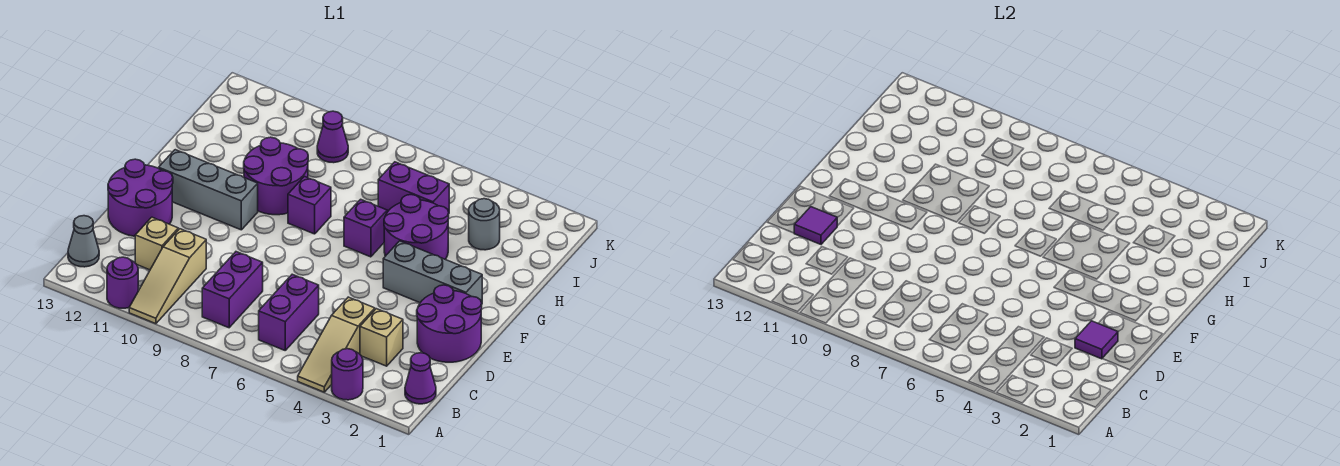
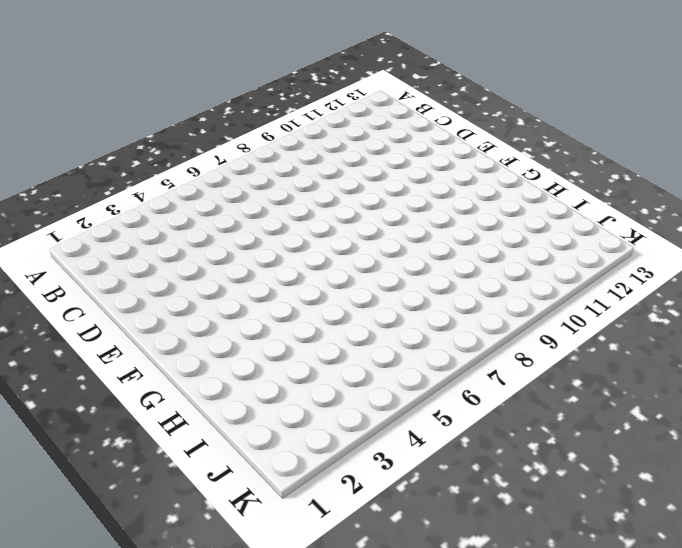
none -> purple 1x1 round brick [332,349,363,400]
none -> tan 1x3 slope [298,297,375,392]
none -> tan 1x3 slope [129,229,206,324]

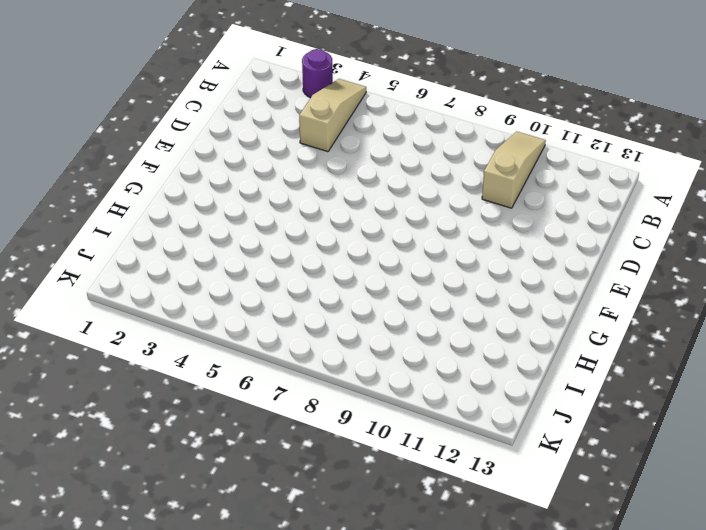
none -> purple 1x1 round brick [107,257,138,308]
none -> purple 1x1 cone [405,353,436,404]
none -> purple 1x2 brick [259,274,319,350]

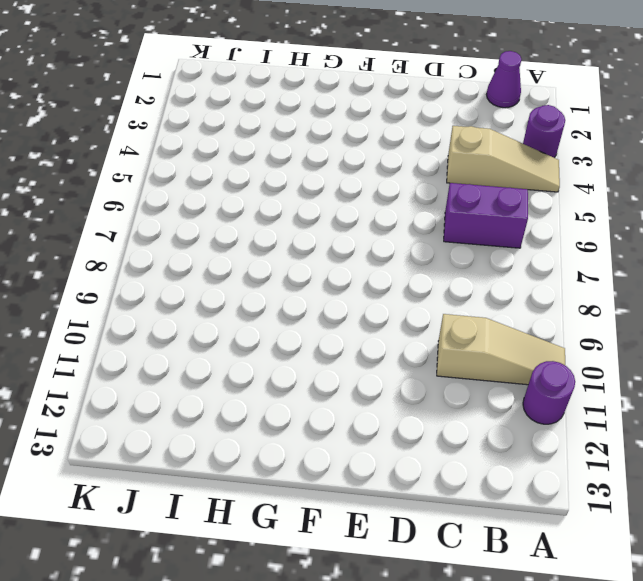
none -> purple 1x2 brick [202,252,263,328]
none -> grey 1x1 cone [68,216,99,267]
none -> tan 1x1 brick [360,309,403,366]

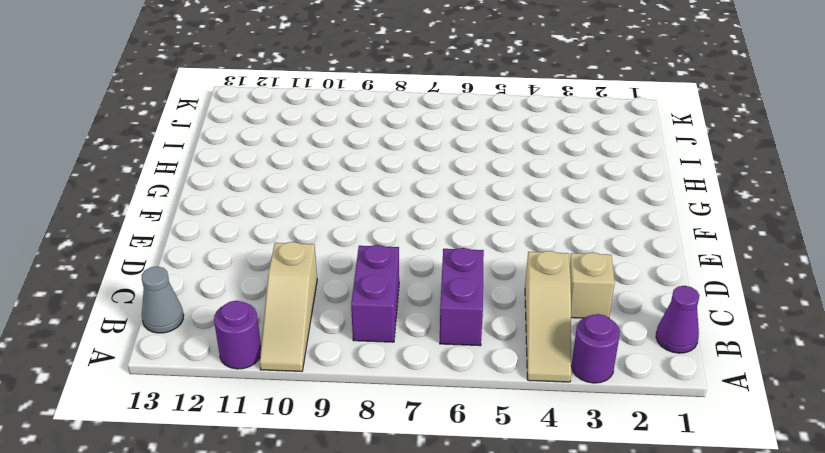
none -> tan 1x1 brick [135,217,178,270]
none -> purple 2x2 round brick [417,285,482,362]
none -> purple 2x2 round brick [108,159,173,236]

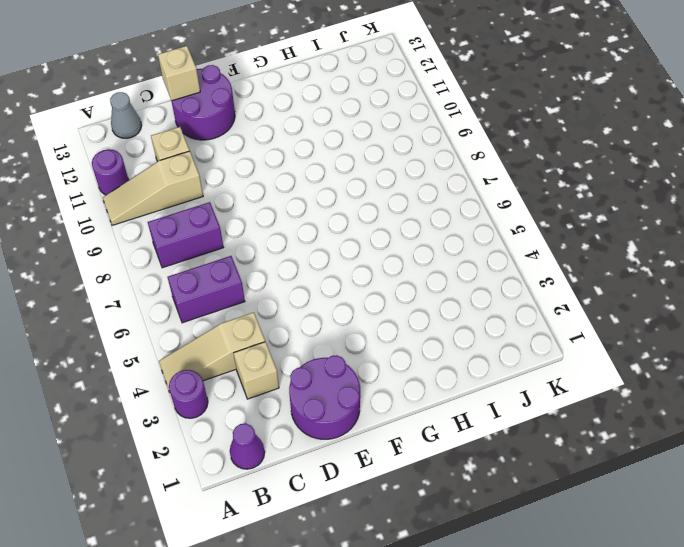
tan 1x1 brick [158,46,200,101] -> none
none -> grey 1x3 brick [383,241,482,303]
none -> grey 1x3 brick [159,150,258,230]
none -> purple 2x2 round brick [384,195,449,259]

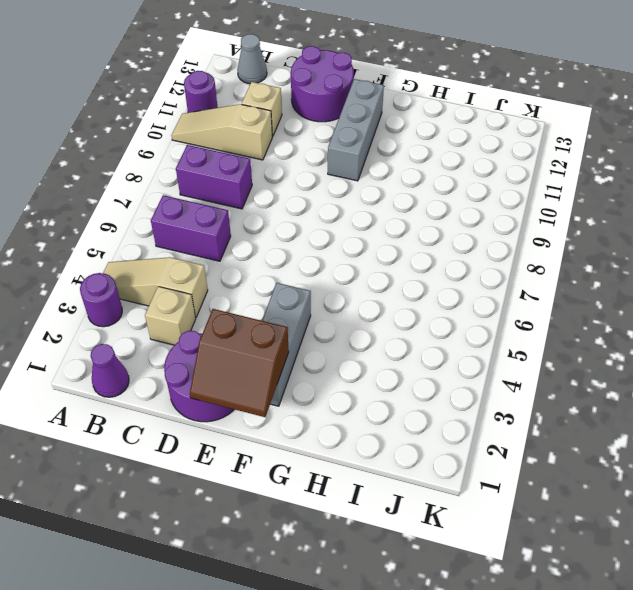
brown 2x2 slope [190,309,289,417] -> none
none -> purple 2x2 round brick [384,195,449,259]
none -> purple 1x1 brick [344,199,387,257]
none -> purple 1x1 brick [288,177,331,234]

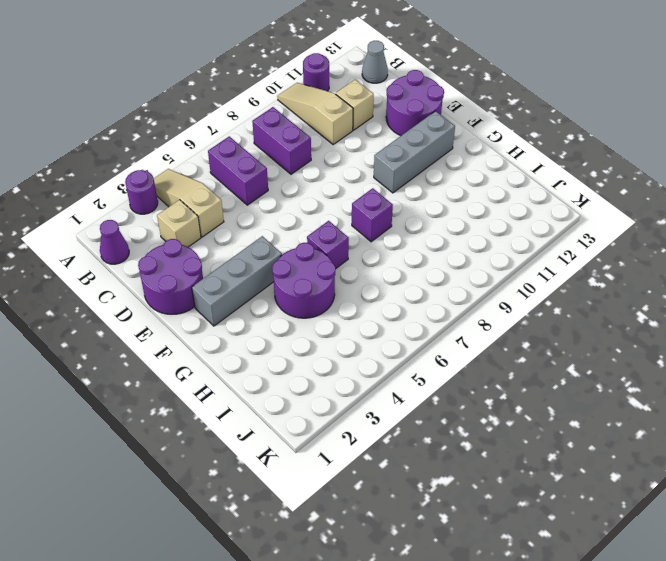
none -> purple 2x2 round brick [244,137,308,215]
none -> grey 1x1 round brick [469,199,500,250]
none -> purple 1x2 brick [378,162,449,212]

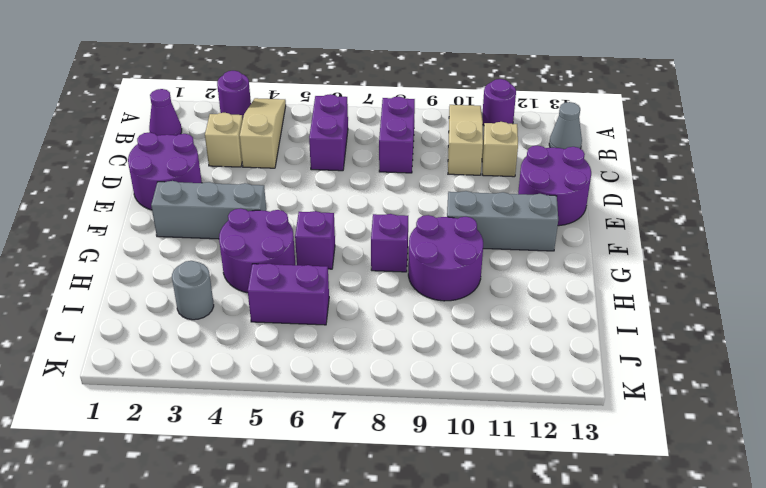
none -> purple 1x1 cone [317,111,348,163]
none -> purple 1x1 tile [1075,321,1118,359]
none -> purple 1x1 tile [794,207,837,244]

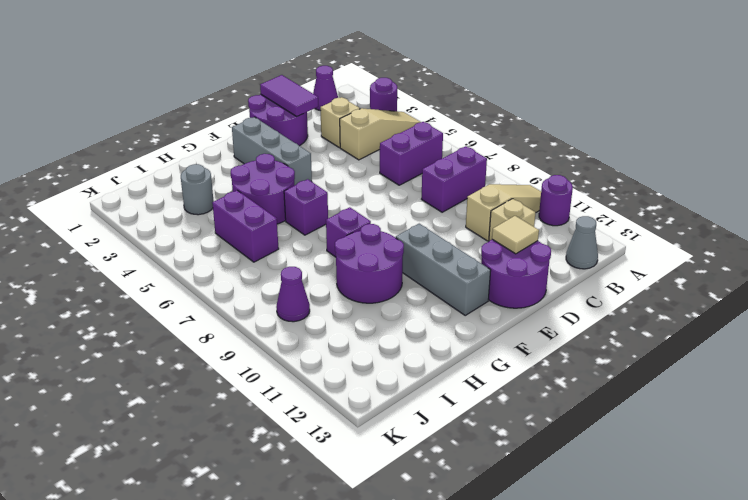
purple 1x2 tile [260,75,318,116] -> purple 1x1 tile [1075,321,1118,359]
tan 1x1 tile [492,216,539,254] -> purple 1x1 tile [794,207,837,244]

